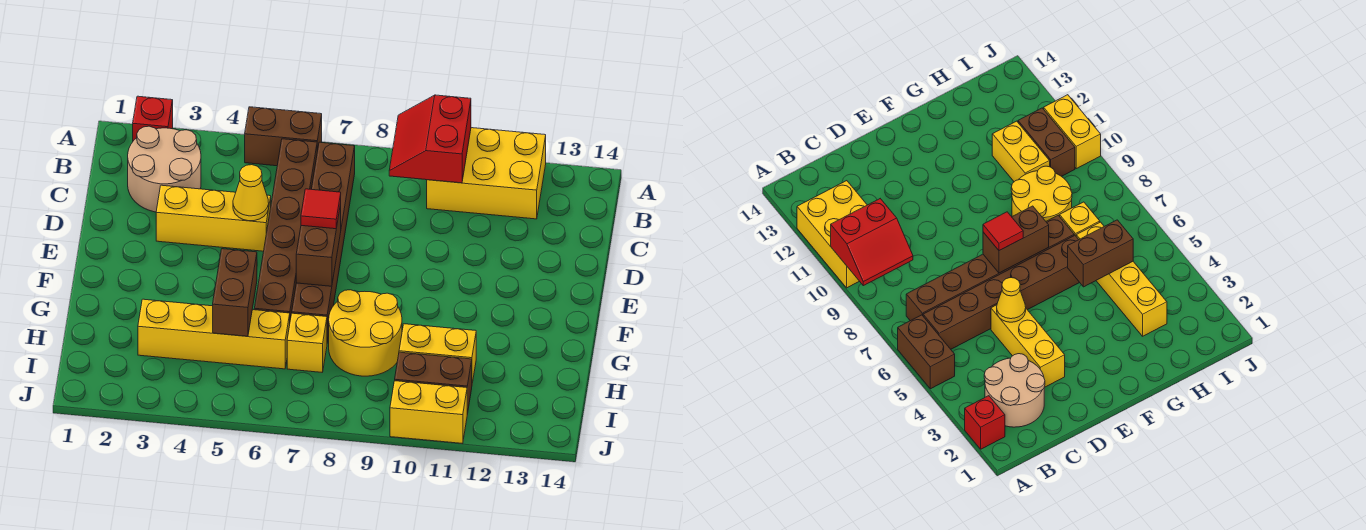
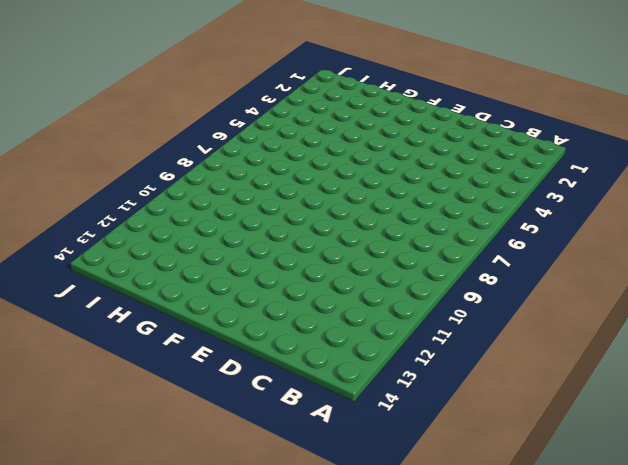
none -> red 1x1 brick [133,96,173,141]
none -> brown 1x2 brick [245,107,322,166]
none -> yellow 2x3 brick [427,128,546,219]

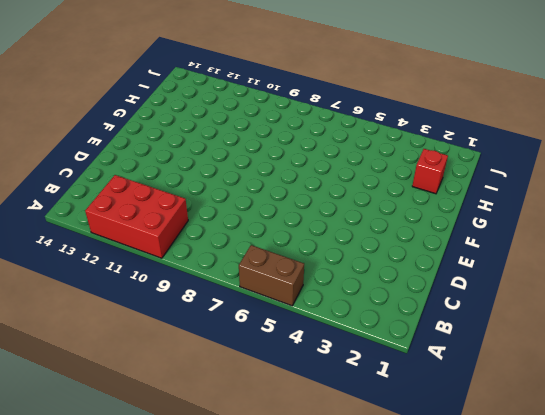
red 2x3 brick [85,175,188,258] -> yellow 2x3 brick [427,128,546,219]
red 1x1 brick [412,149,448,194] -> red 1x1 brick moved to [133,96,173,141]
none -> tan 2x2 round brick [128,126,201,212]
none -> brown 1x6 brick [254,139,317,320]
none -> brown 1x6 brick [292,142,355,342]

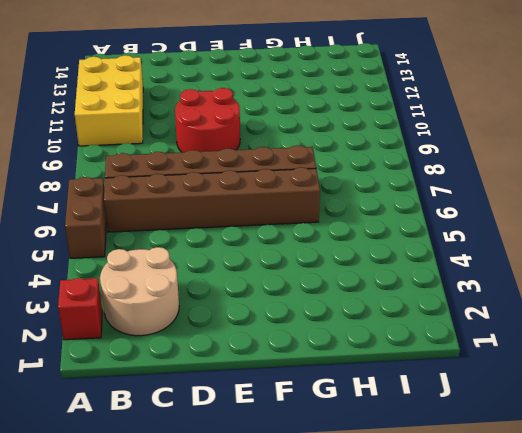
red 2x2 round brick [175,88,240,152] -> none
none -> yellow 1x3 brick [156,185,271,251]
none -> yellow 2x2 round brick [329,290,402,376]
none -> yellow 1x4 brick [138,299,290,369]

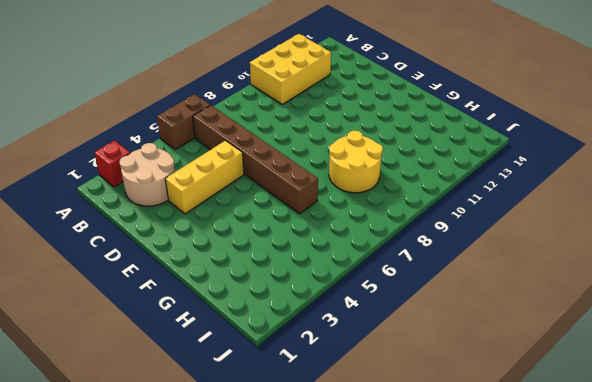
none -> brown 1x6 brick [292,142,355,342]
none -> yellow 1x4 brick [138,299,290,369]
none -> yellow 1x1 brick [287,313,327,372]

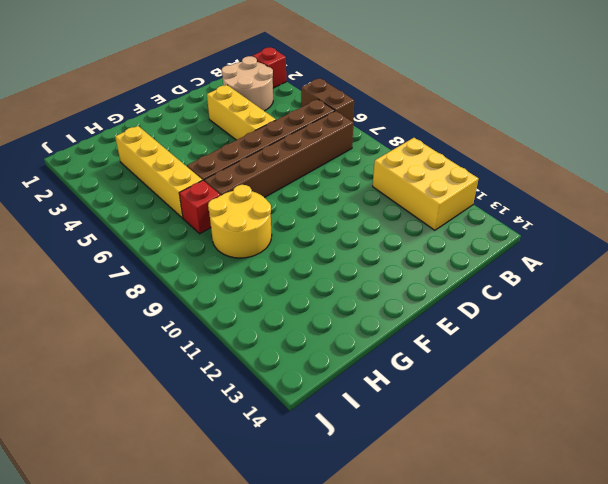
red 1x1 brick [179,180,220,234] -> yellow 1x1 brick [287,313,327,372]
none -> yellow 1x2 brick [399,324,476,383]
none -> brown 1x2 brick [395,352,472,414]
none -> yellow 1x2 brick [390,381,467,444]

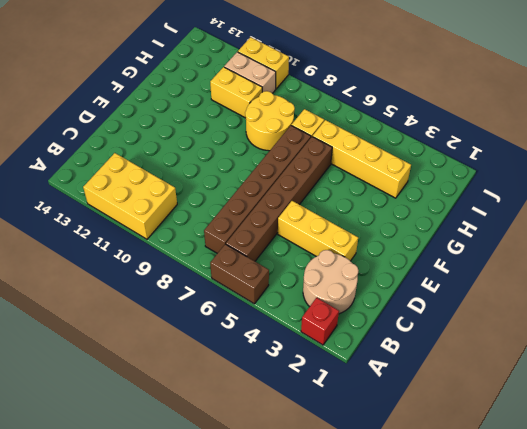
tan 1x2 brick [224,52,276,93] -> brown 1x2 brick [395,352,472,414]
none -> red 2x2 slope [389,95,471,183]
none -> yellow 1x1 cone [233,165,269,221]
none -> brown 1x2 brick [296,204,341,286]

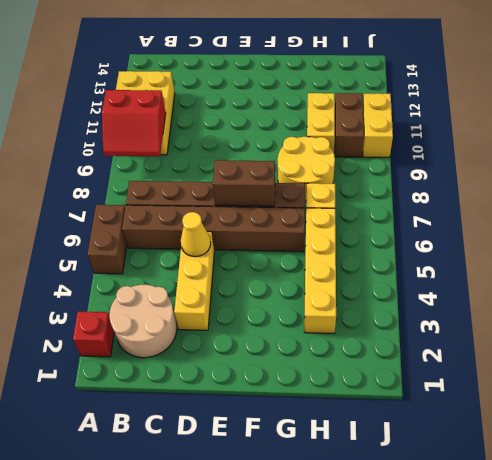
none -> brown 1x2 brick [213,249,257,336]
none -> red 1x1 tile [301,189,341,229]

